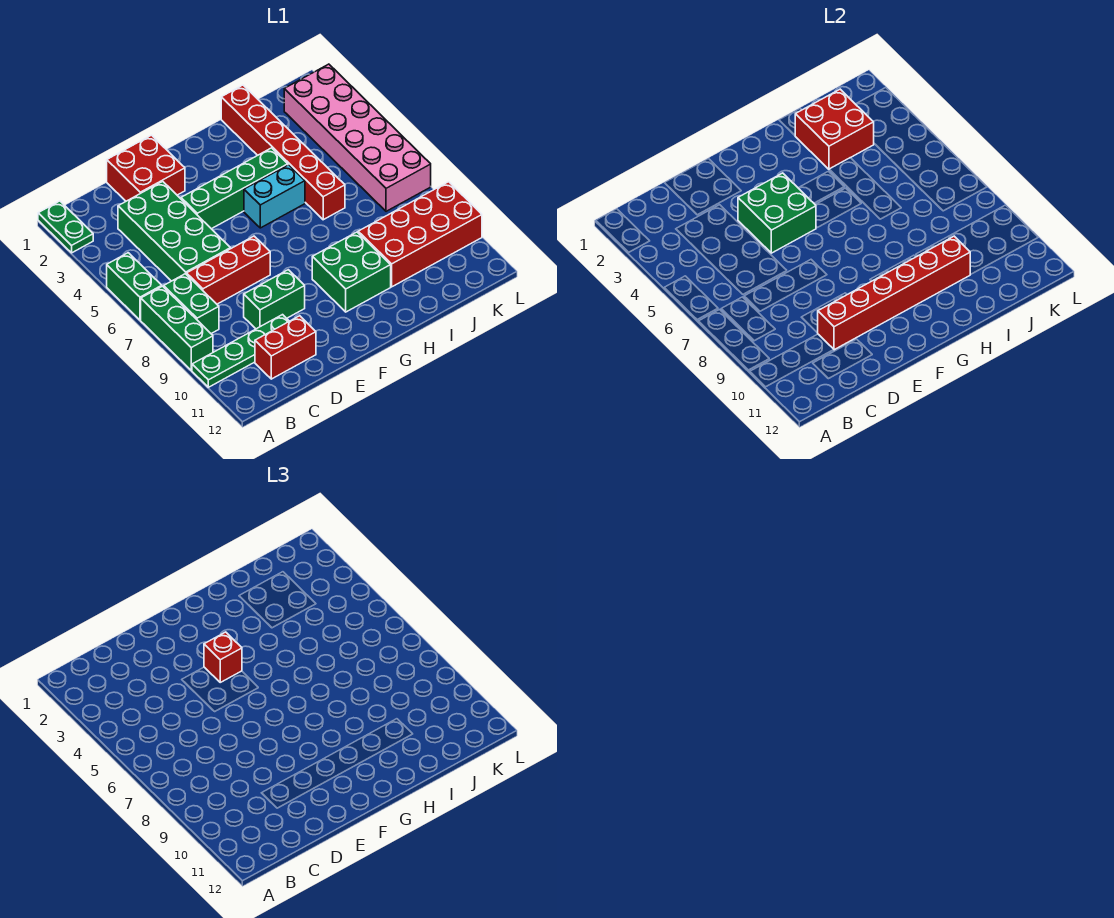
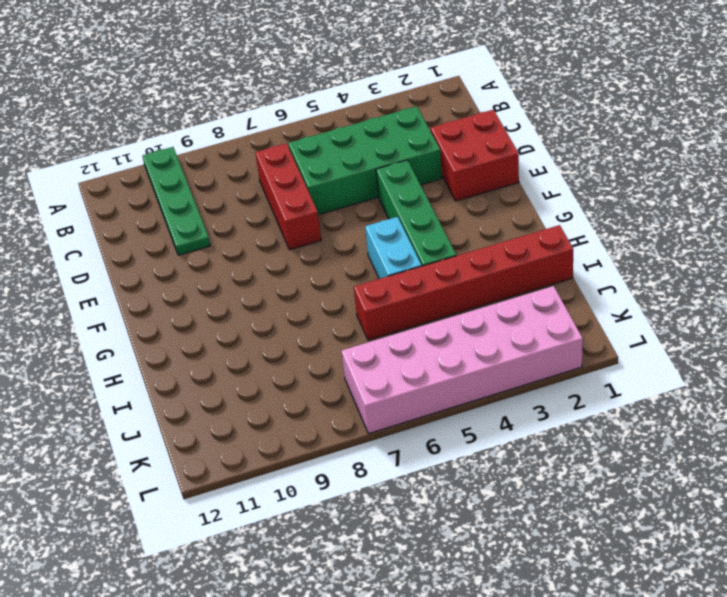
none -> green 1x2 plate [38,201,93,253]
none -> green 1x2 brick [107,253,162,320]
none -> green 1x3 brick [141,286,213,370]

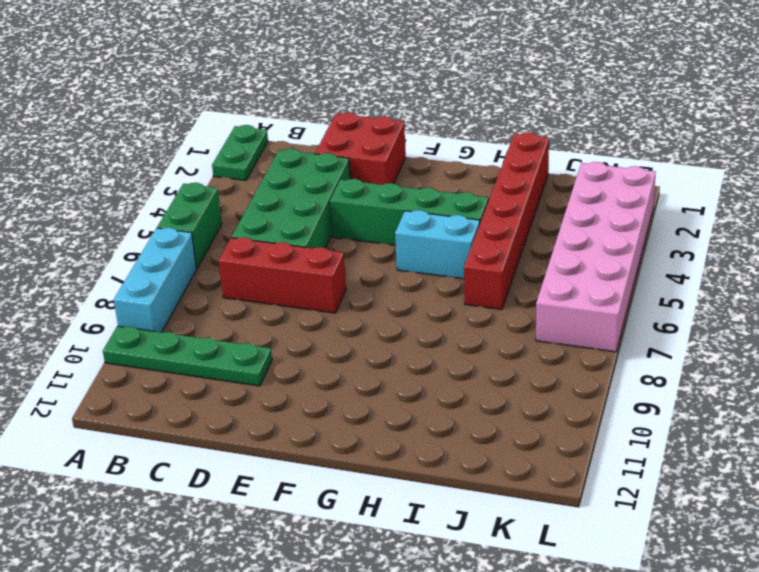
cyan 1x3 brick [114,228,197,332] -> green 1x3 brick [141,286,213,370]
none -> green 1x2 brick [164,274,219,334]
none -> red 1x2 brick [255,316,316,379]
none -> green 1x2 brick [244,270,305,329]

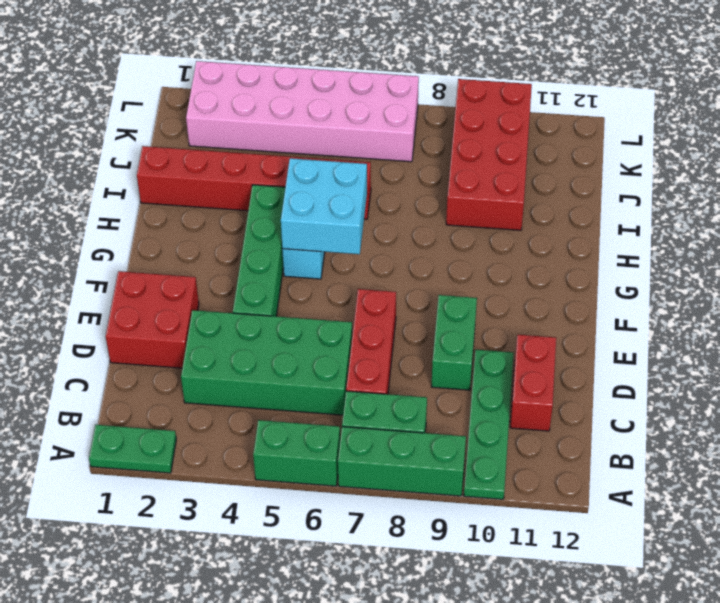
cyan 2x2 brick [281,158,367,254] -> none
none -> green 2x2 brick [312,232,391,312]
none -> red 1x6 brick [818,236,970,350]
none -> green 2x2 brick [738,173,816,253]

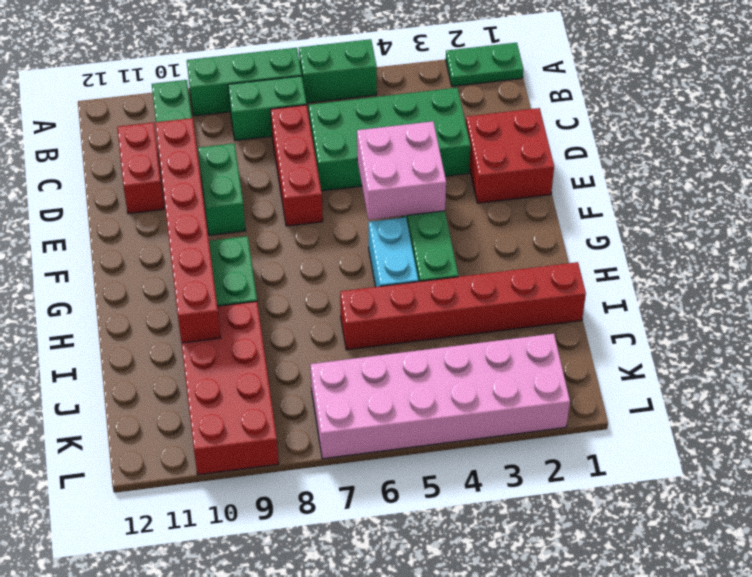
pink 2x2 brick [357,121,446,220] -> green 2x2 brick [738,173,816,253]
none -> red 2x2 brick [795,89,874,169]
none -> red 1x1 brick [204,632,242,682]

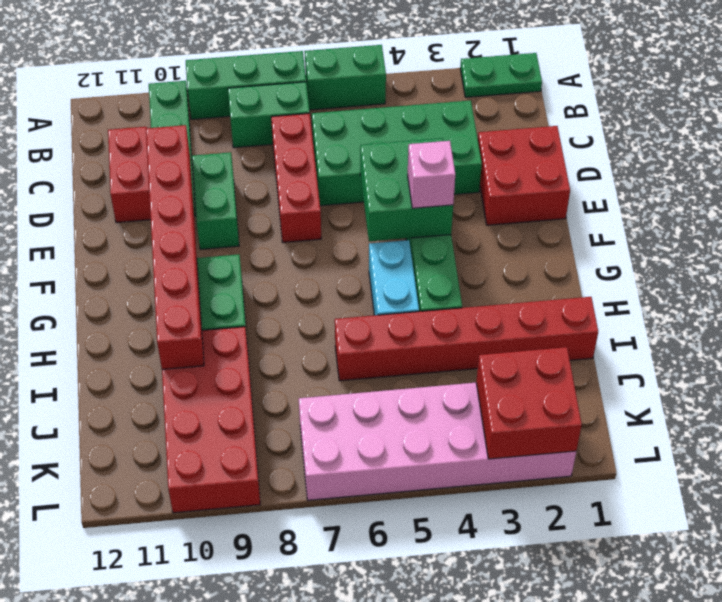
pink 1x1 brick [408,141,455,208] -> red 1x1 brick [204,632,242,682]
red 2x2 brick [476,347,582,459] -> red 2x2 brick moved to [795,89,874,169]

